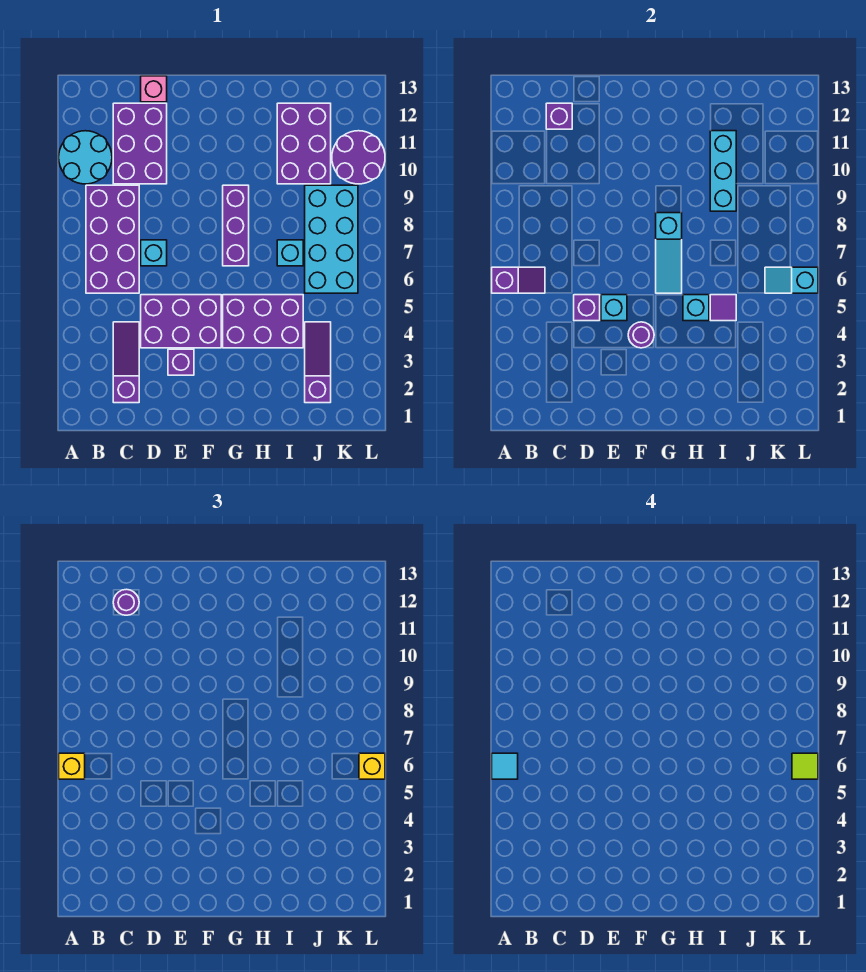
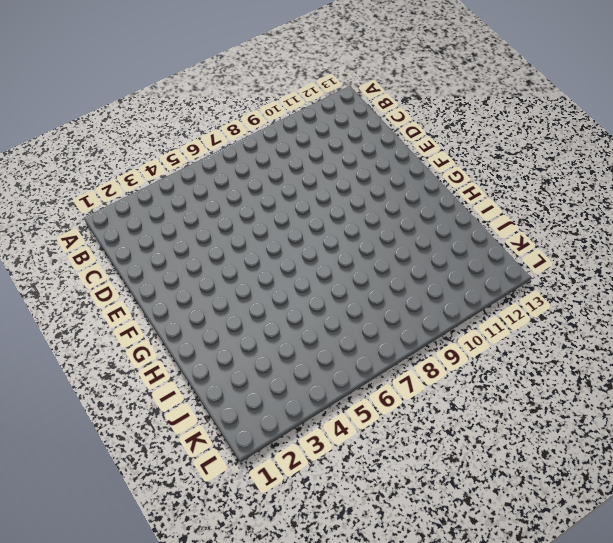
none -> cyan 2x2 round brick [59,131,112,184]
none -> purple 2x4 brick [86,185,139,293]
none -> purple 1x3 slope [113,322,139,403]
none -> purple 2x3 brick [113,103,167,184]

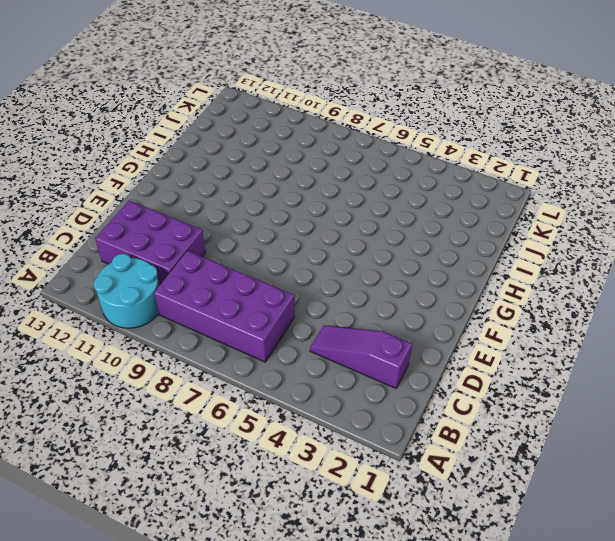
none -> purple 2x3 brick [141,295,221,348]
none -> cyan 1x1 brick [141,240,167,266]
none -> pink 1x1 brick [141,76,167,102]
none -> purple 1x1 brick [168,349,194,375]

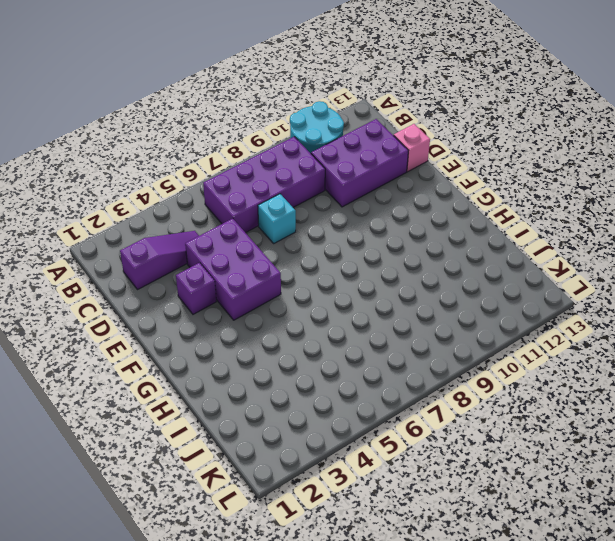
none -> purple 2x3 brick [223,295,303,348]
none -> purple 1x3 brick [223,185,249,266]
none -> cyan 1x1 brick [277,240,303,266]
none -> purple 2x3 brick [277,103,331,184]

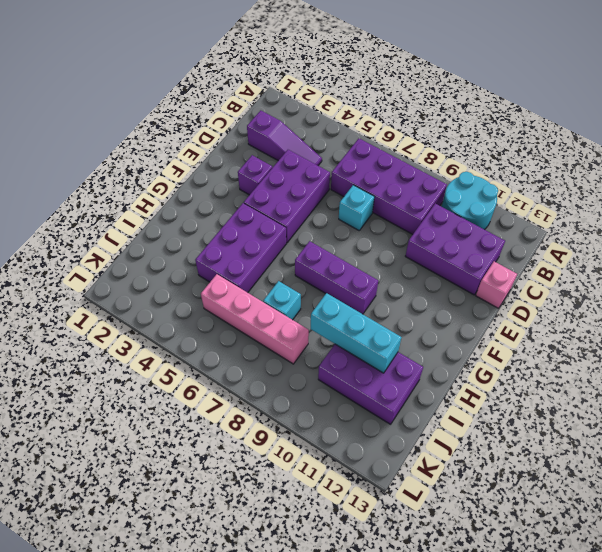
pink 1x4 brick [201,274,309,364] -> cyan 2x4 brick [305,185,358,293]
none -> purple 1x3 slope [305,322,331,403]
none -> purple 2x2 round brick [332,131,385,184]
none -> purple 1x2 slope [492,267,545,293]
none -> purple 1x1 brick [546,103,572,129]

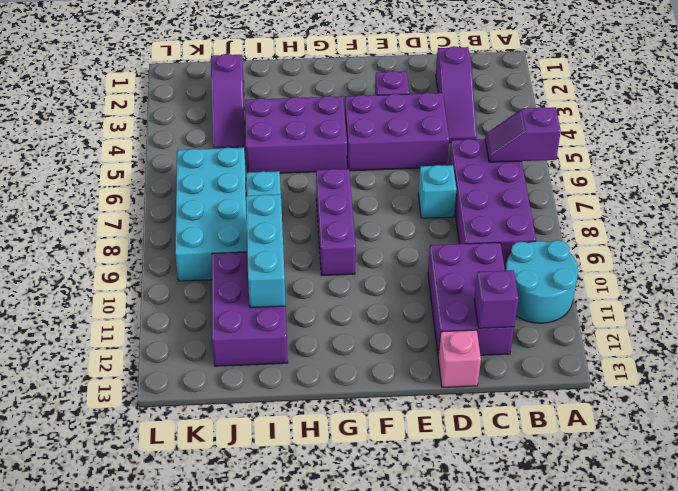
none -> purple 2x2 round brick [332,131,385,184]
none -> purple 1x1 brick [574,295,600,321]
none -> cyan 1x1 brick [601,295,627,321]
none -> purple 1x1 round brick [628,322,654,348]

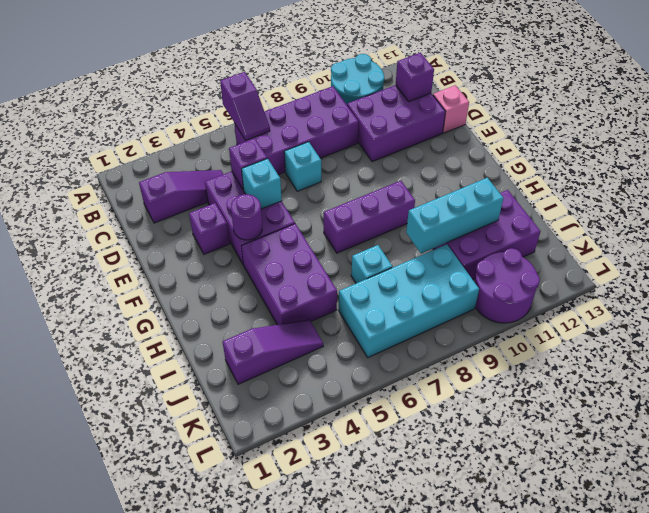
none -> cyan 1x3 slope [656,213,682,293]
none -> cyan 1x1 brick [683,295,709,321]
none -> purple 1x1 tile [710,295,736,321]
none -> cyan 1x2 slope [765,267,818,293]

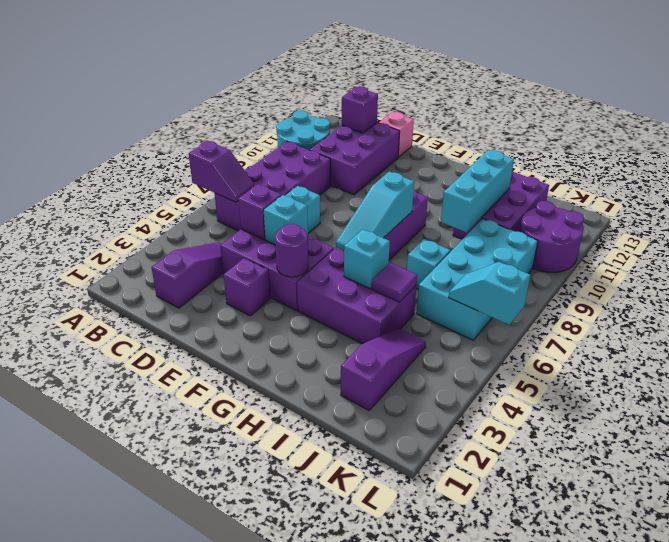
none -> yellow 1x1 brick [59,753,85,779]
none -> purple 1x1 round brick [113,589,139,615]
none -> yellow 1x1 brick [359,753,385,779]
none -> cyan 1x1 tile [492,753,518,779]

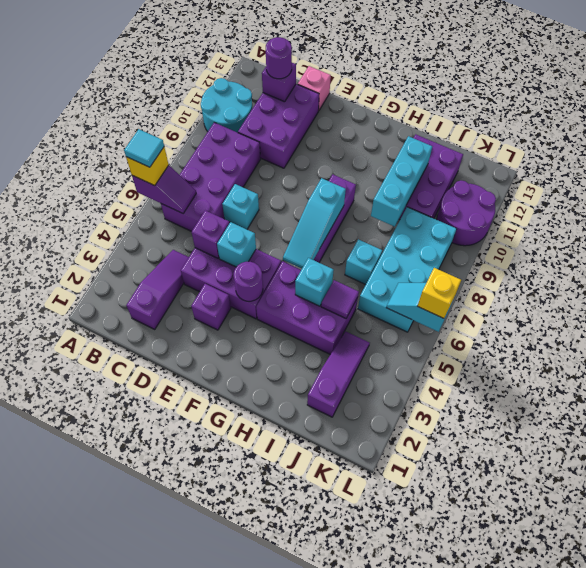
none -> lime 1x1 tile [792,753,818,779]

